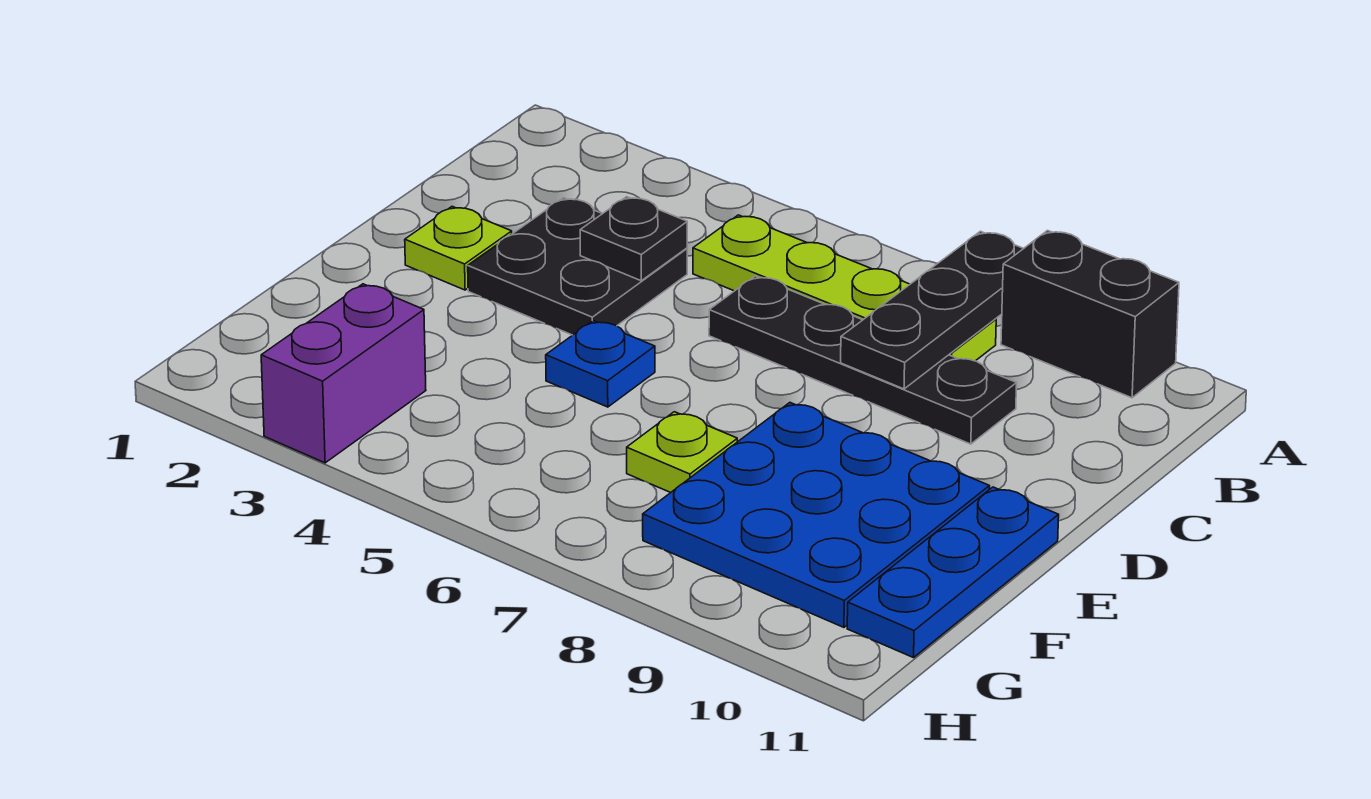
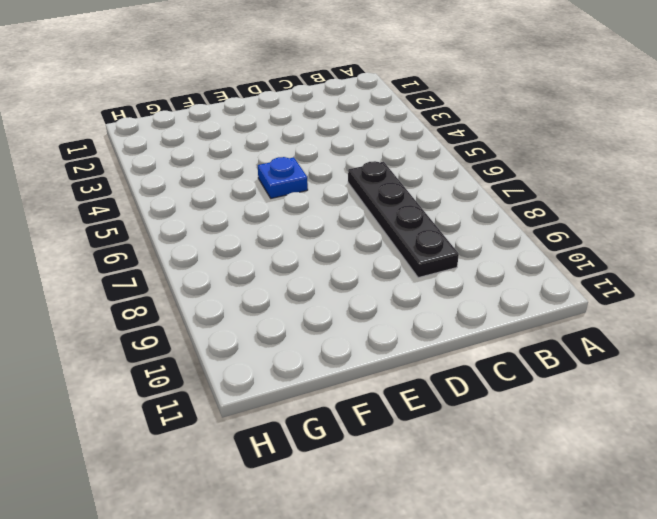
none -> black 1x2 brick [1001,231,1179,398]
none -> lime 1x4 plate [693,215,996,361]
none -> black 2x2 plate [468,198,687,335]

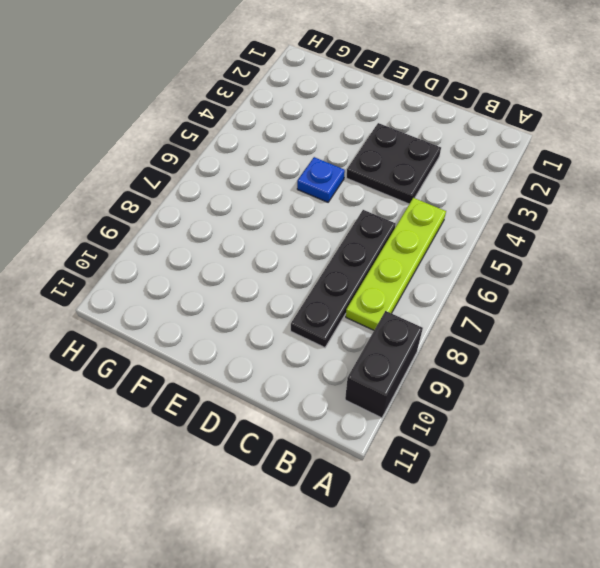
none -> lime 1x1 plate [405,207,512,290]
none -> blue 3x3 plate [643,403,990,627]
none -> blue 1x3 plate [847,487,1059,658]

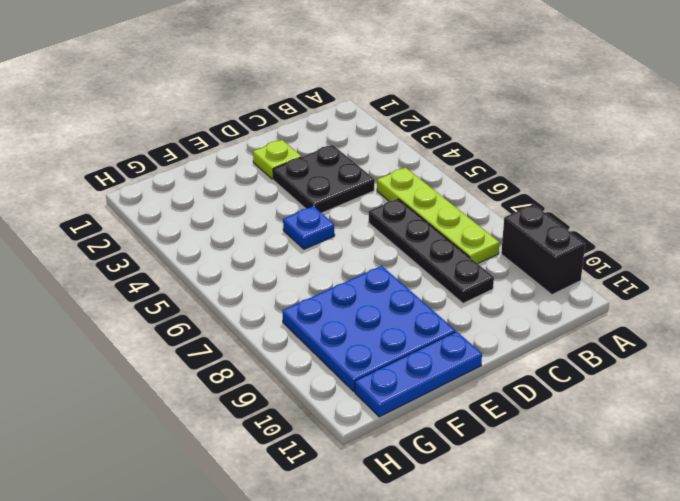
none -> lime 1x1 plate [627,412,737,493]
none -> purple 1x2 brick [261,284,426,463]
none -> black 1x3 plate [841,231,1024,389]

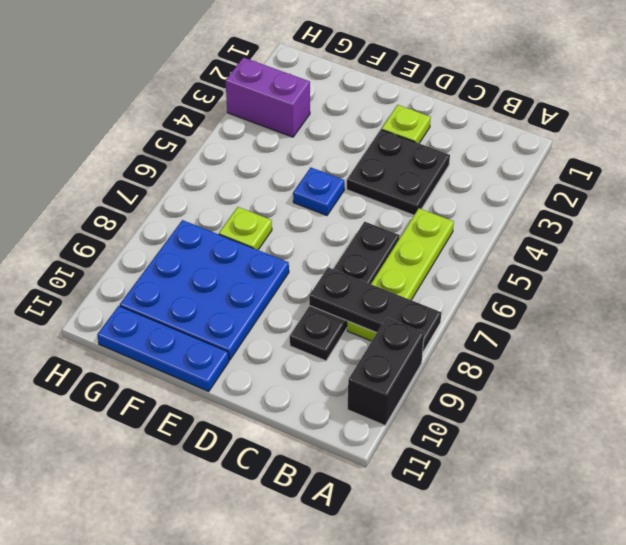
none -> black 1x1 plate [580,197,687,281]

